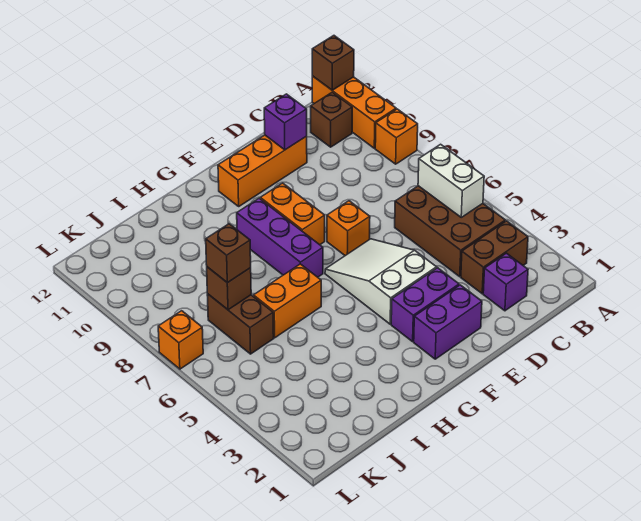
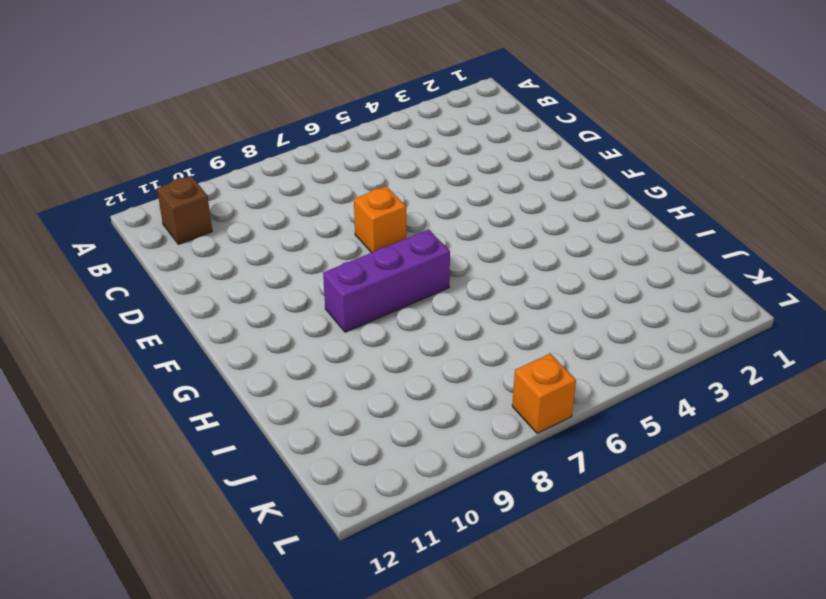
none -> orange 1x1 brick [375,109,418,164]
none -> orange 1x3 brick [312,76,396,148]
none -> brown 1x2 brick [461,221,528,294]

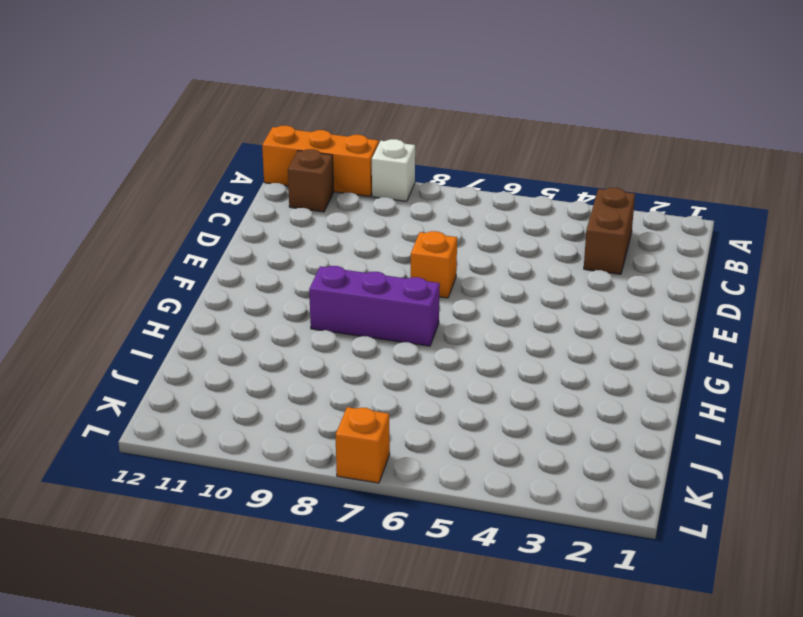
white 1x1 brick [372,139,415,201] -> orange 1x1 brick [375,109,418,164]
none -> brown 2x3 brick [395,186,505,277]
none -> purple 1x1 brick [483,253,528,311]
none -> orange 1x3 brick [218,135,307,206]

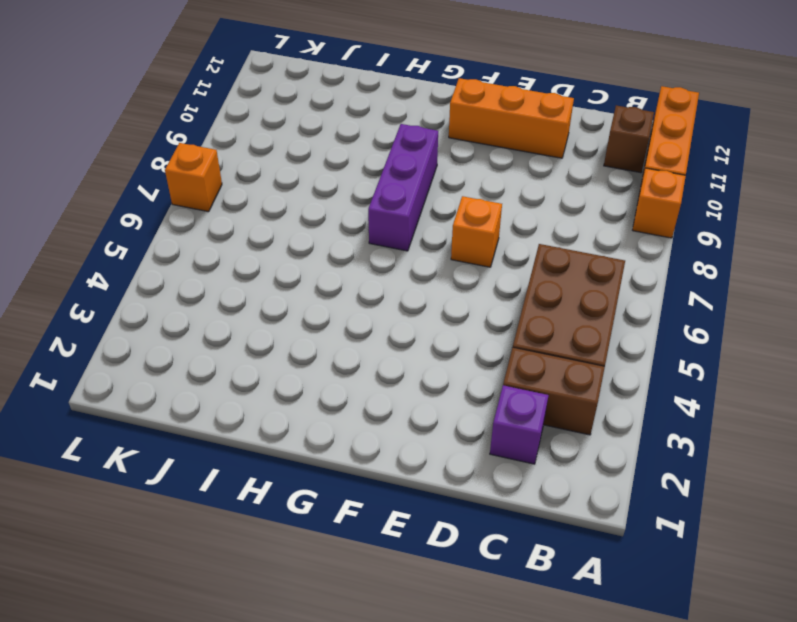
none -> purple 1x2 brick [414,285,482,359]
none -> purple 1x2 brick [391,268,459,342]
none -> white 2x3 slope [325,239,437,324]

